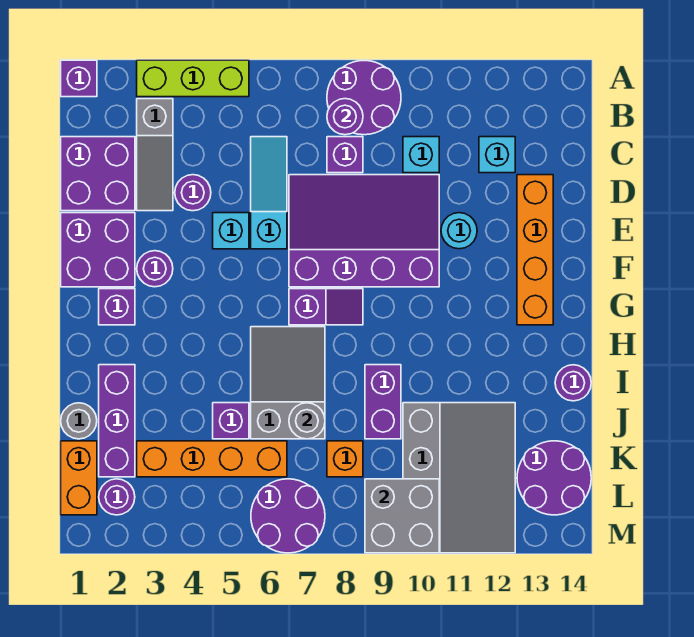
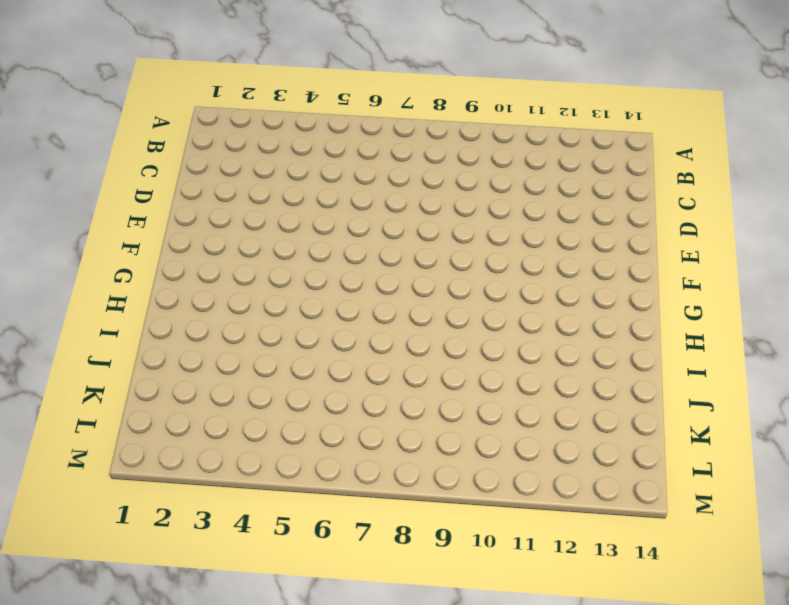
none -> purple 1x1 brick [61,60,97,97]
none -> lime 1x3 brick [137,60,249,97]
none -> purple 2x2 round brick [327,61,401,135]
none -> grey 1x3 slope [137,99,173,211]

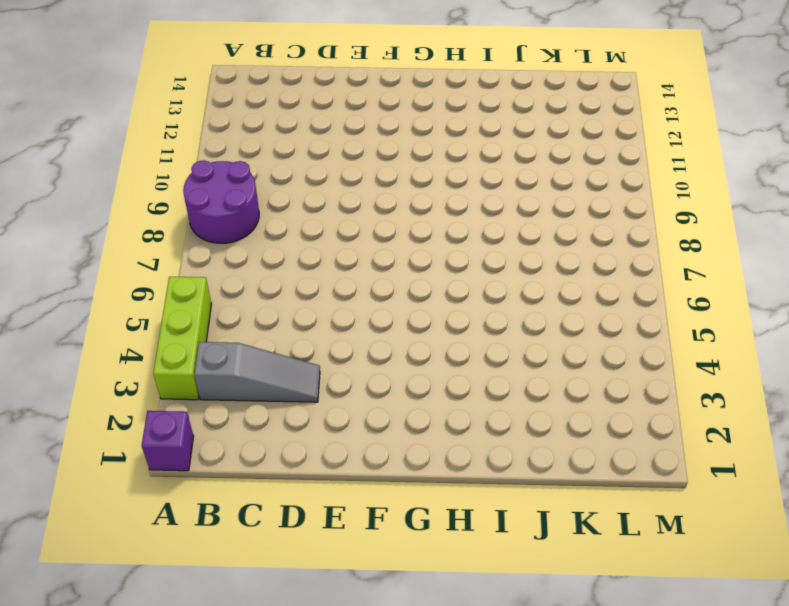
none -> purple 2x2 brick [61,137,135,211]
none -> cyan 1x3 slope [251,137,287,249]
none -> purple 1x1 brick [327,137,363,173]
none -> cyan 1x1 brick [403,137,439,173]

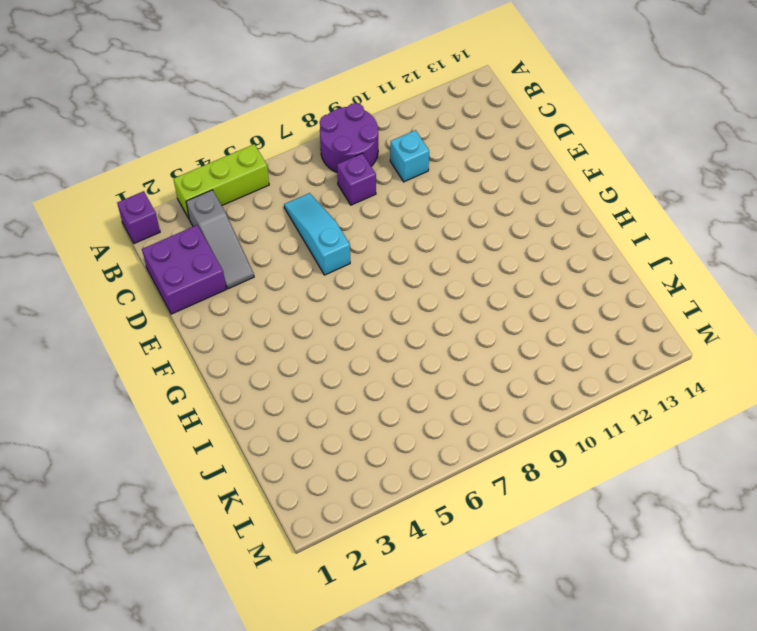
none -> cyan 1x1 brick [479,137,515,173]
none -> purple 1x1 round brick [175,175,211,211]
none -> purple 3x4 slope [289,175,439,287]
none -> orange 1x4 brick [517,175,553,325]

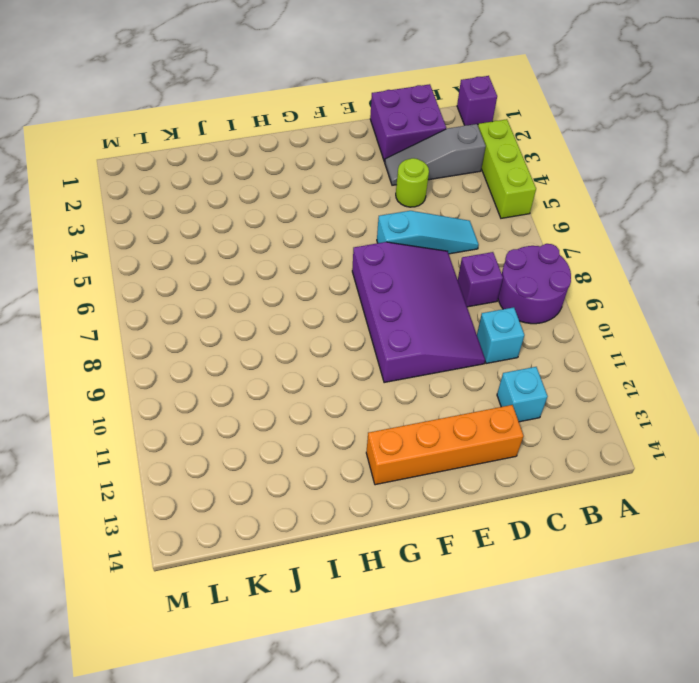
lime 1x1 round brick [396,158,429,207] -> purple 1x1 round brick [175,175,211,211]
none -> purple 2x2 brick [61,213,135,287]
none -> cyan 1x1 brick [213,213,249,249]
none -> cyan 1x1 round brick [441,213,477,249]
none -> purple 1x1 round brick [137,251,173,287]

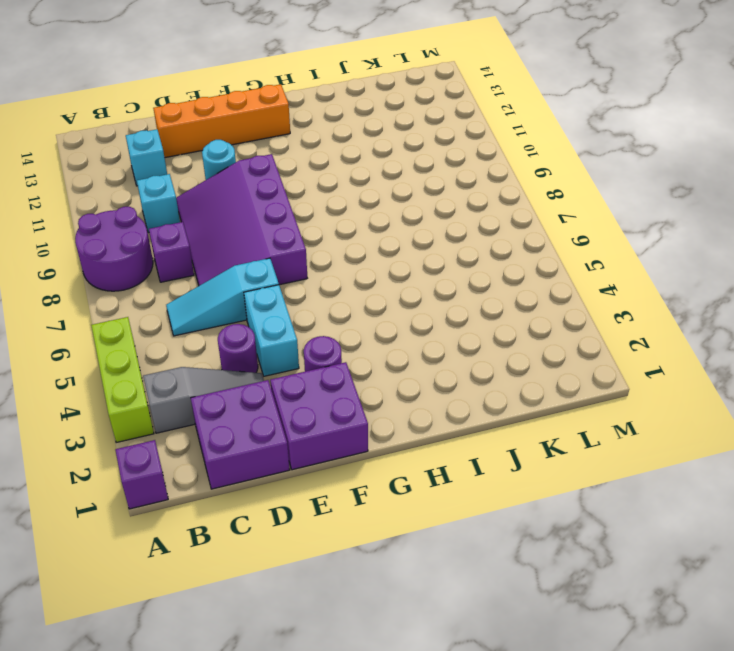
cyan 1x2 brick [244,285,299,376] -> cyan 1x1 brick [213,213,249,249]
none -> purple 1x1 brick [99,289,135,325]
none -> purple 1x2 slope [289,289,363,325]
none -> grey 2x3 slope [251,327,325,439]
none -> purple 1x3 brick [99,365,135,477]

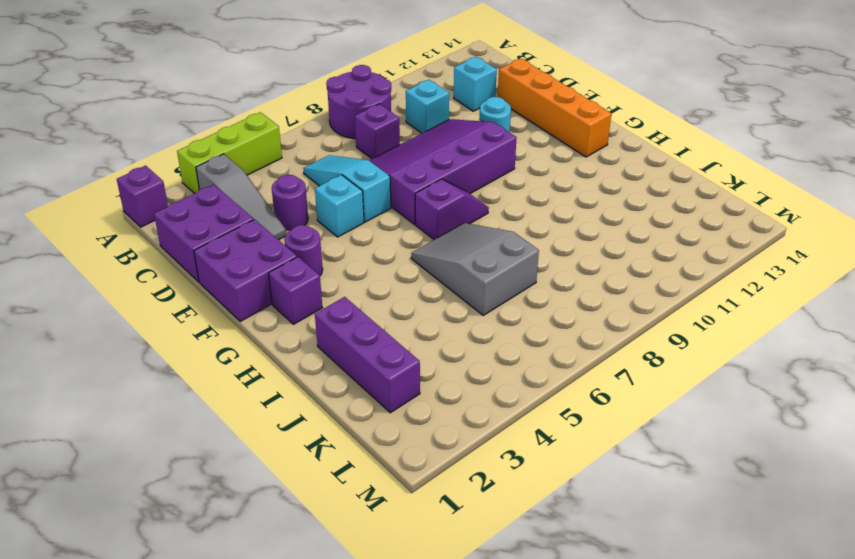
none -> purple 1x2 brick [365,365,401,439]
none -> purple 1x1 round brick [555,365,591,401]
none -> grey 1x1 round brick [61,403,97,439]
none -> purple 1x1 brick [213,403,249,439]

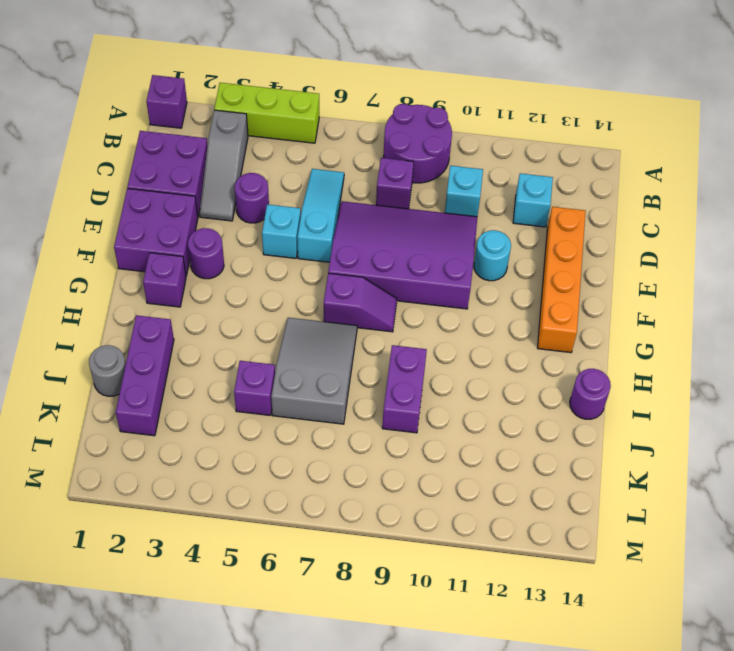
none -> grey 3x4 slope [403,403,515,553]
none -> orange 1x2 brick [61,441,97,515]
none -> orange 1x4 brick [137,441,287,477]
none -> orange 1x1 brick [327,441,363,477]

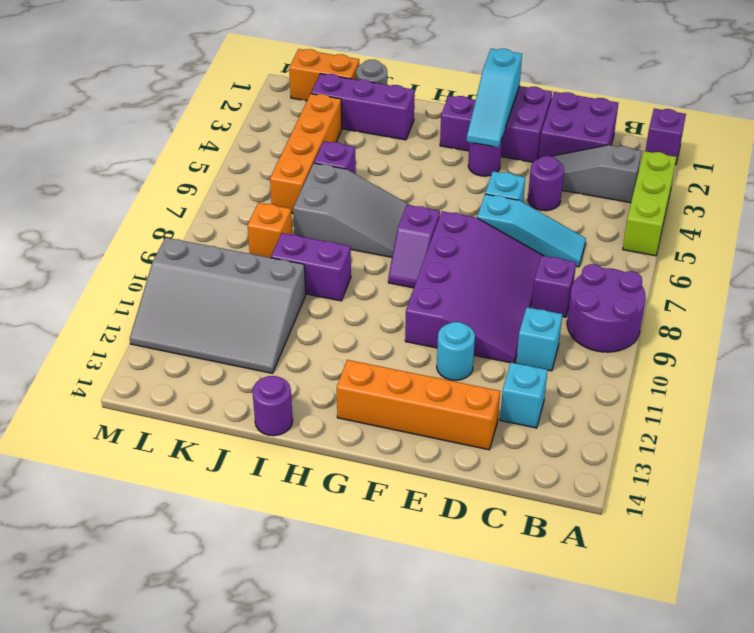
cyan 1x3 slope [467,49,522,147] -> none
none -> purple 2x2 round brick [517,441,591,515]
none -> purple 1x1 round brick [99,479,135,515]
none -> purple 2x2 round brick [251,479,325,553]
none -> purple 1x1 round brick [327,99,363,135]

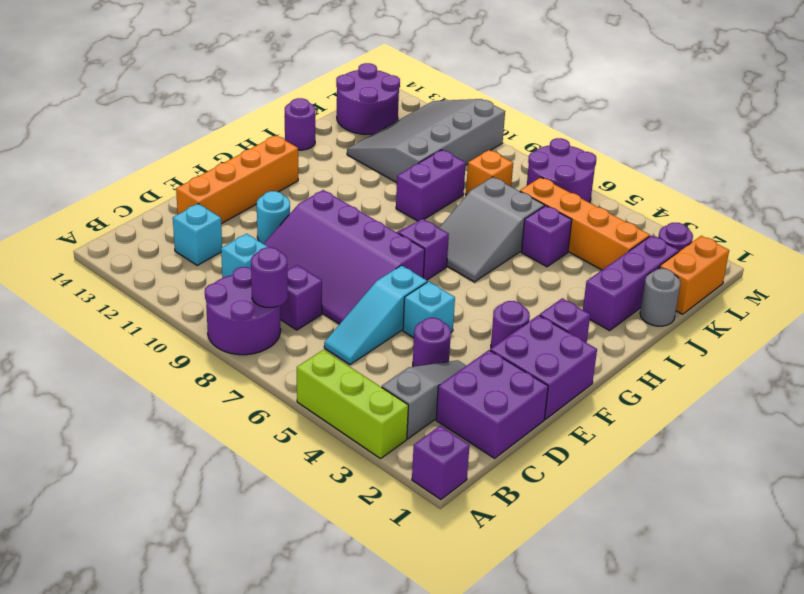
none -> grey 1x1 round brick [289,403,325,439]
none -> grey 2x2 brick [365,479,439,553]

